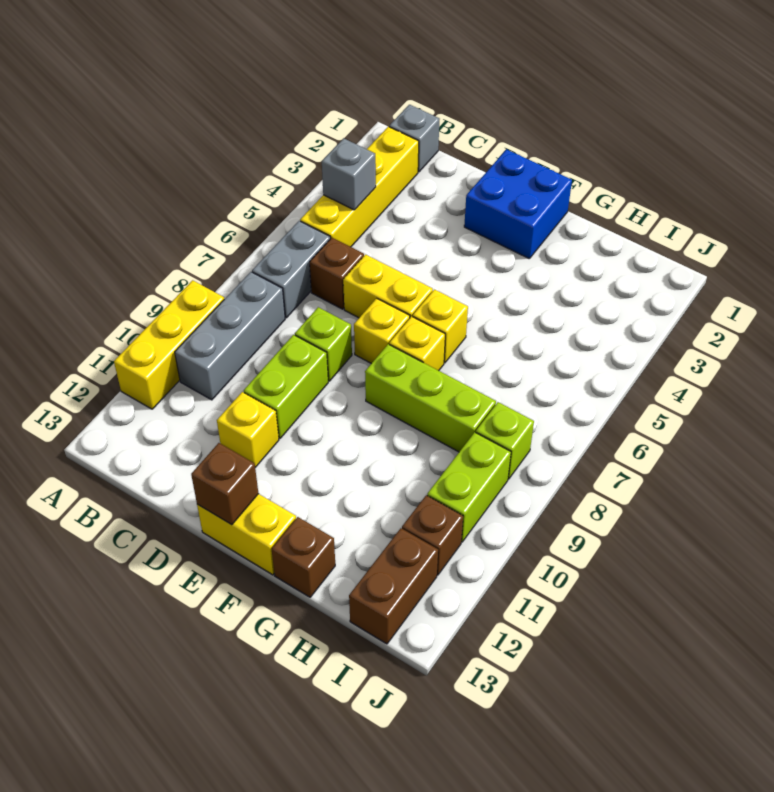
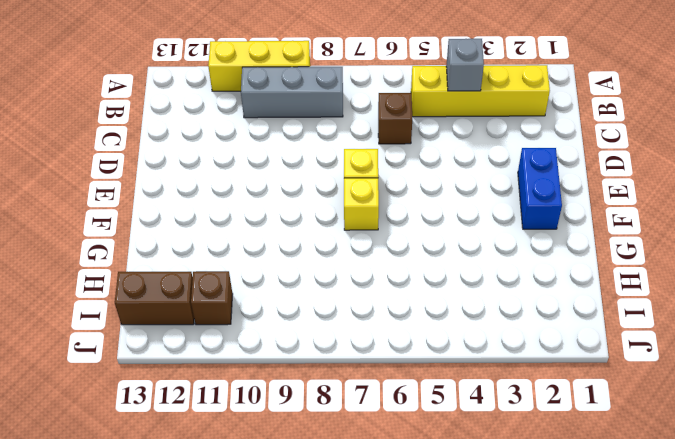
blue 1x2 brick [518,148,562,229] -> blue 2x2 brick [464,149,572,258]
none -> grey 1x1 brick [389,105,440,172]
none -> grey 1x2 brick [252,221,330,318]
none -> yellow 1x2 brick [343,255,433,318]

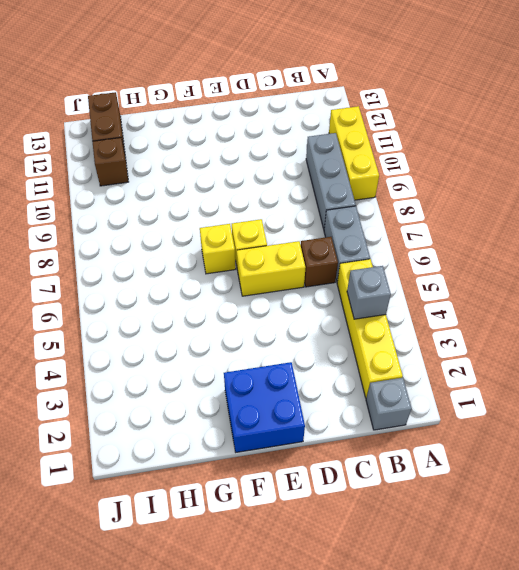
none -> lime 1x1 brick [295,307,352,381]
none -> lime 1x2 brick [244,335,328,439]
none -> yellow 1x1 brick [217,392,279,468]

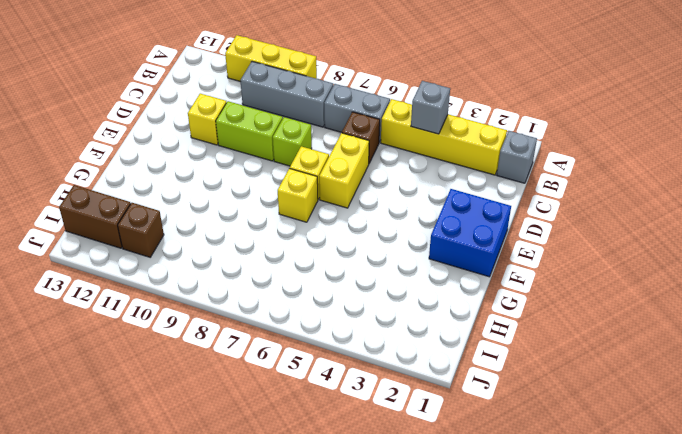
none -> yellow 1x2 brick [197,494,296,575]
none -> yellow 1x1 brick [413,290,468,363]
none -> lime 1x3 brick [365,344,496,452]

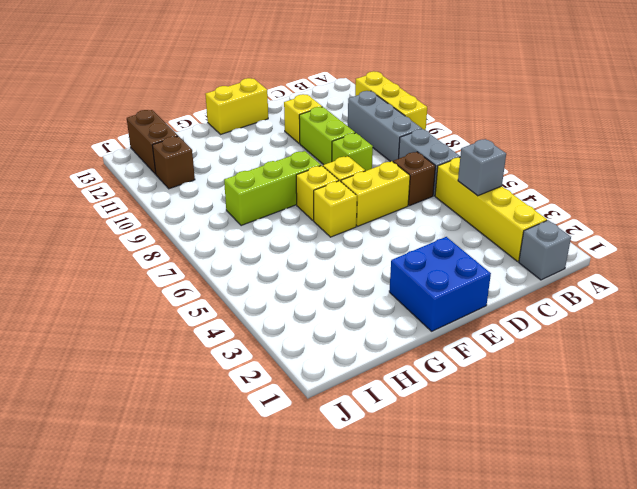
none -> brown 1x1 brick [272,517,335,597]
none -> lime 1x1 brick [476,402,534,479]
none -> lime 1x2 brick [427,432,511,542]

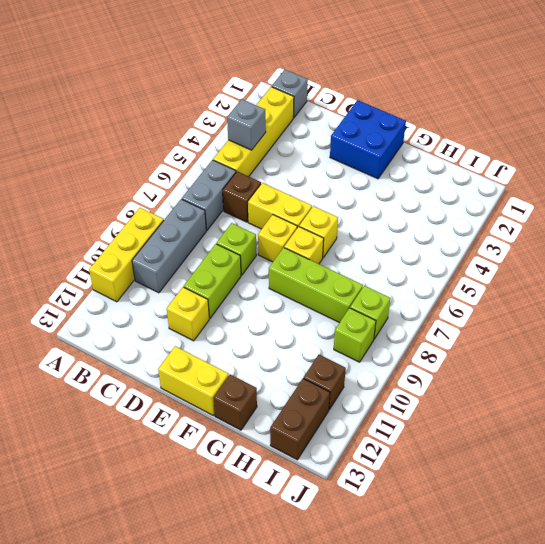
lime 1x1 brick [334,308,376,362] -> lime 1x2 brick [427,432,511,542]
none -> brown 1x1 brick [191,443,259,525]

